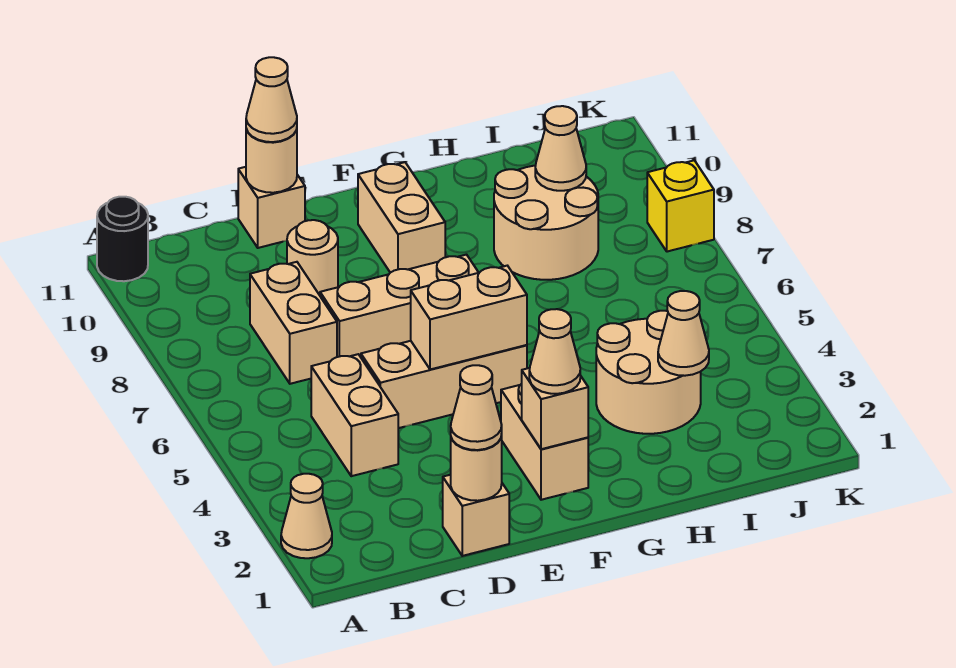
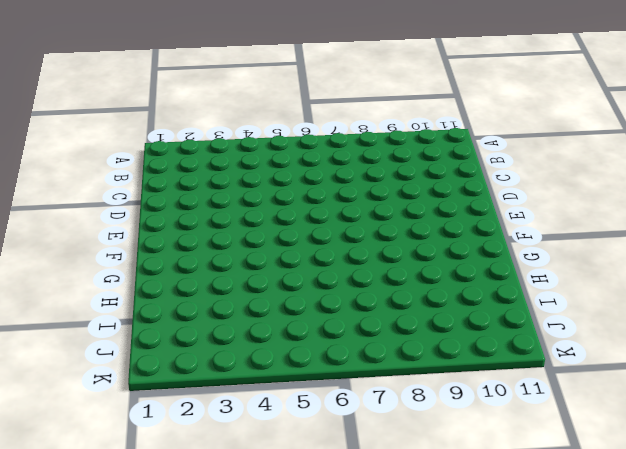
none -> tan 1x1 cone [281,474,332,558]
none -> black 1x1 round brick [97,197,148,281]
none -> tan 1x2 brick [311,354,398,476]

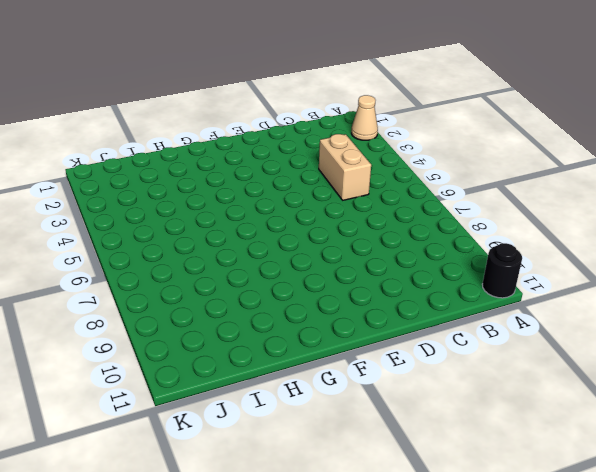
none -> tan 1x2 brick [250,262,337,384]
none -> tan 1x1 brick [443,475,509,556]
none -> tan 1x3 brick [361,341,527,428]

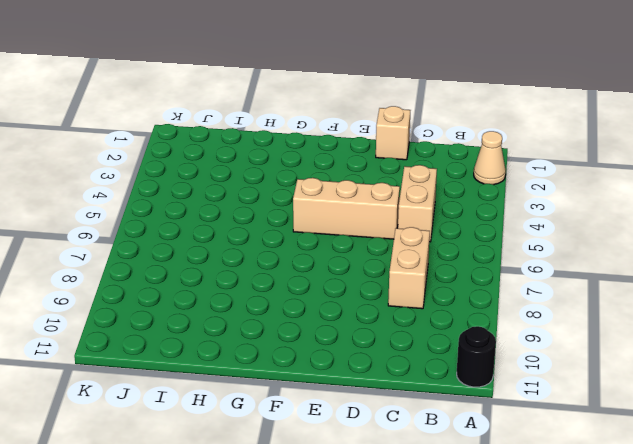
none -> tan 1x3 brick [320,255,479,357]
none -> tan 1x1 round brick [287,220,338,295]
none -> tan 1x1 brick [238,167,305,248]

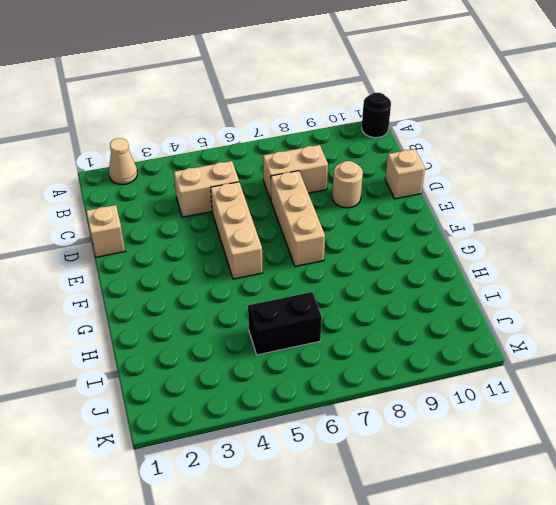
black 1x2 brick [248,292,322,355] -> none
none -> tan 1x2 brick [501,384,588,500]
none -> tan 1x2 brick [358,162,445,273]
none -> tan 2x2 round brick [596,311,701,434]

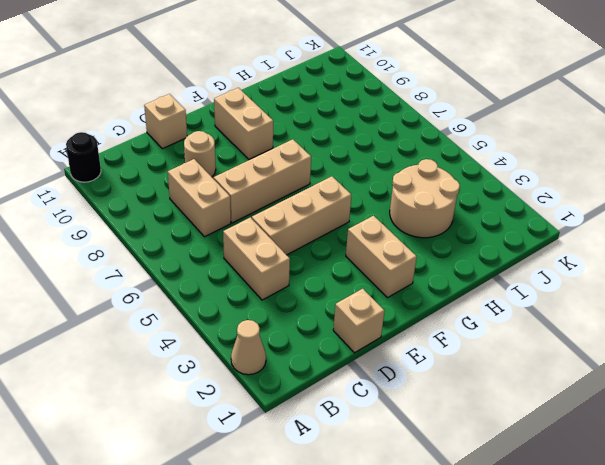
none -> tan 2x2 round brick [494,166,598,280]
none -> yellow 1x1 brick [647,160,714,252]
none -> tan 1x1 round brick [451,435,502,501]

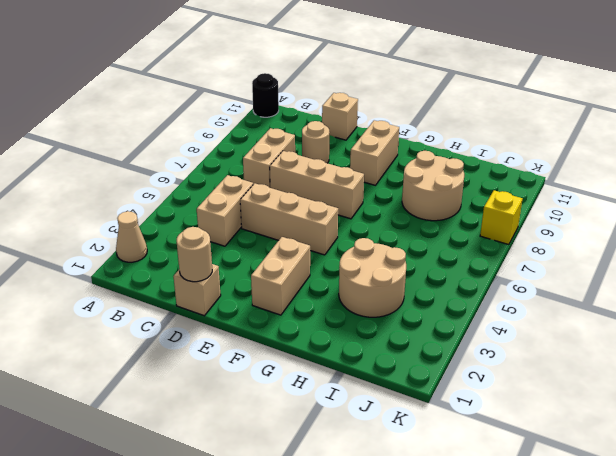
none -> tan 1x1 round brick [246,129,297,193]
none -> tan 1x2 brick [411,266,527,369]
none -> tan 1x1 brick [522,368,588,449]

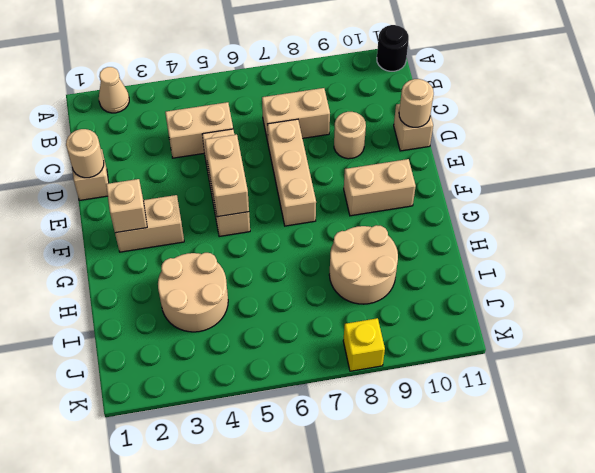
none -> tan 1x1 cone [658,291,709,376]
none -> tan 1x1 cone [535,106,586,191]
none -> tan 1x1 cone [451,365,502,450]

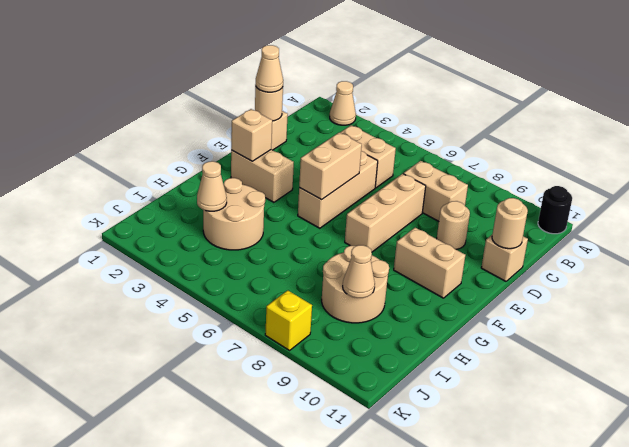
none -> tan 1x1 cone [246,57,297,142]
none -> tan 1x1 cone [529,309,580,394]

